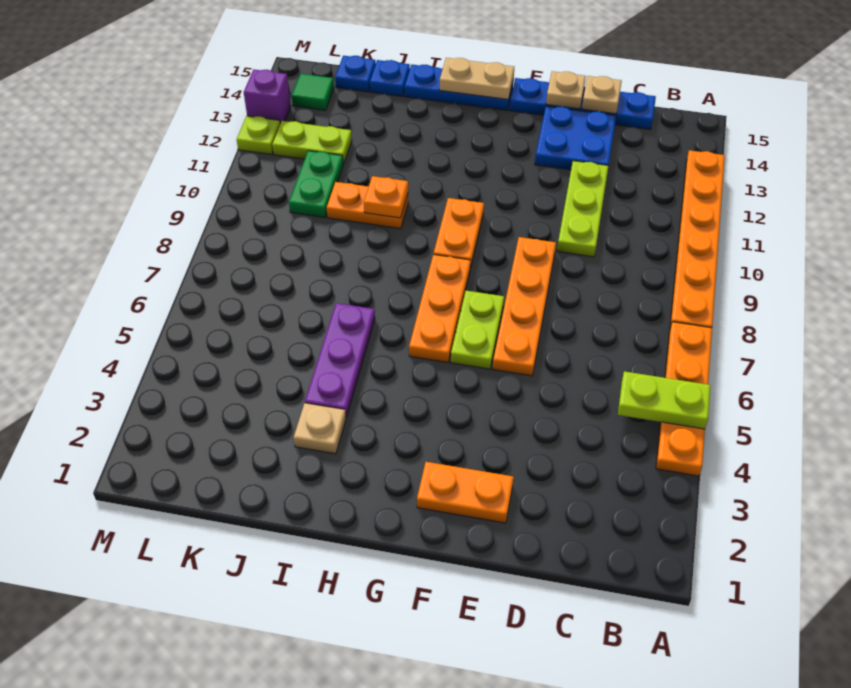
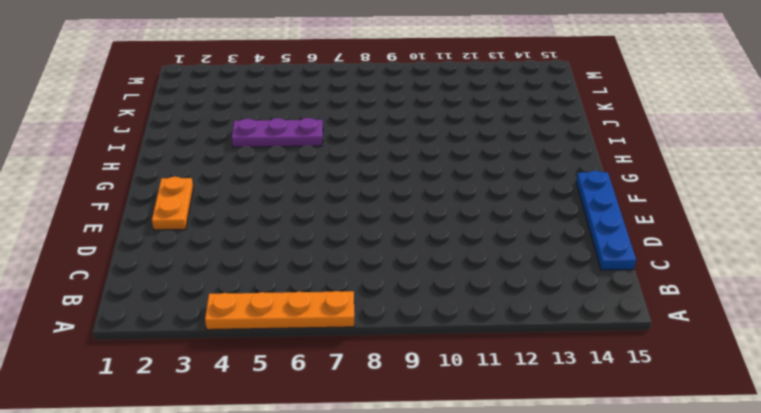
none -> orange 1x6 plate [670,150,725,328]
none -> lime 1x3 plate [557,161,608,257]
none -> blue 2x2 plate [535,106,616,170]

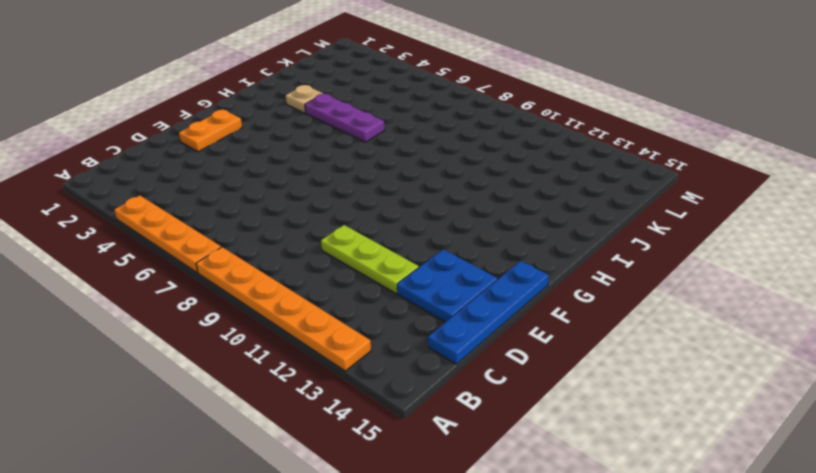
none -> orange 1x4 plate [493,237,556,376]
none -> lime 1x2 plate [451,291,504,369]
none -> orange 1x3 plate [409,254,471,362]

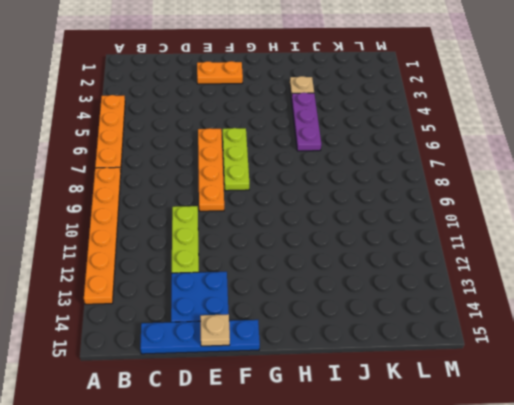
lime 1x3 plate [223,128,249,191] -> lime 1x2 plate [451,291,504,369]
none -> orange 1x3 plate [409,254,471,362]
none -> orange 1x2 plate [434,198,484,268]
none -> blue 1x3 plate [404,65,514,110]

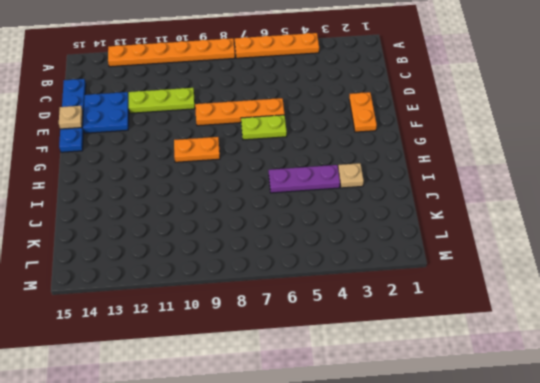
none -> orange 1x3 plate [409,254,471,362]
none -> blue 1x3 plate [404,65,514,110]
none -> orange 1x2 plate [327,182,408,229]

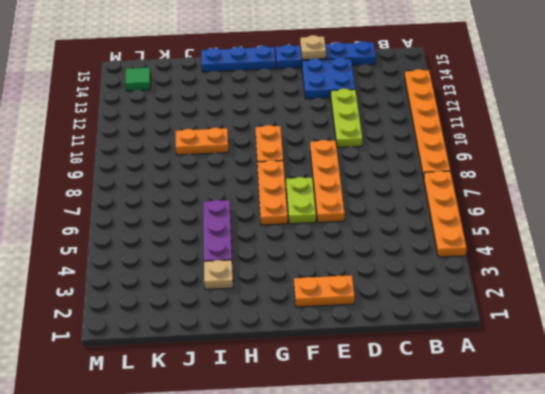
none -> blue 1x1 plate [370,60,410,97]
none -> green 1x2 plate [289,151,343,218]
none -> lime 1x2 plate [272,121,352,165]

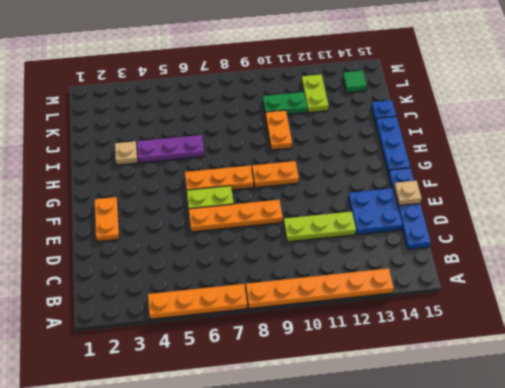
none -> blue 1x1 plate [335,56,376,92]
none -> lime 1x1 plate [237,116,280,155]
none -> purple 1x1 brick [244,70,291,123]

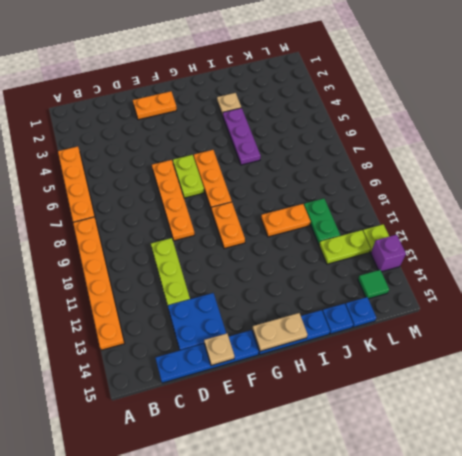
none -> lime 1x2 plate [618,371,711,429]
none -> tan 1x1 plate [582,76,622,114]
none -> orange 1x1 plate [364,176,408,218]

